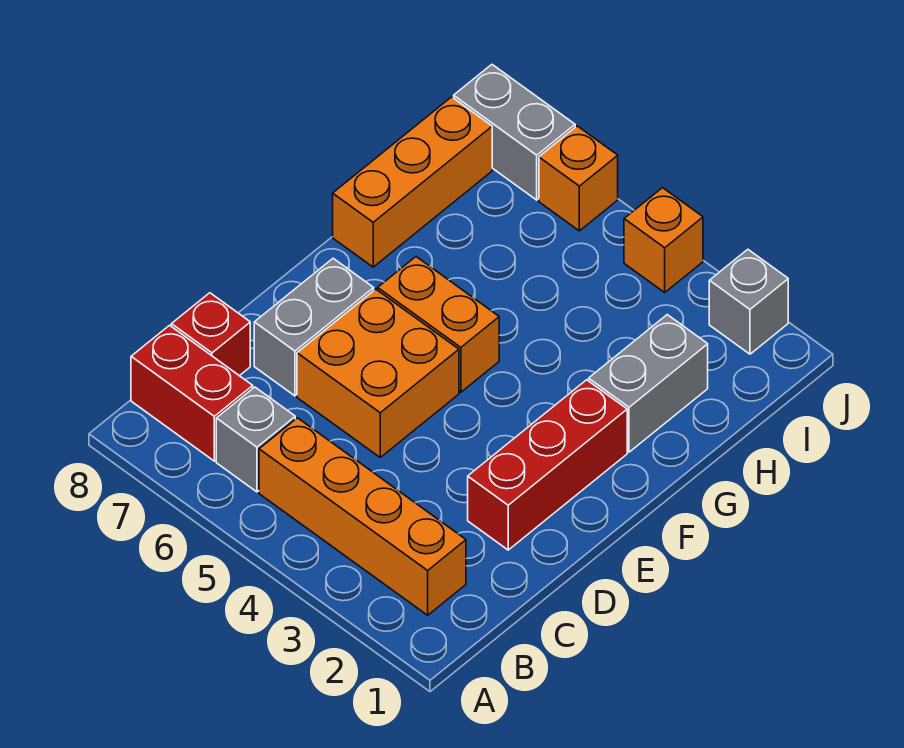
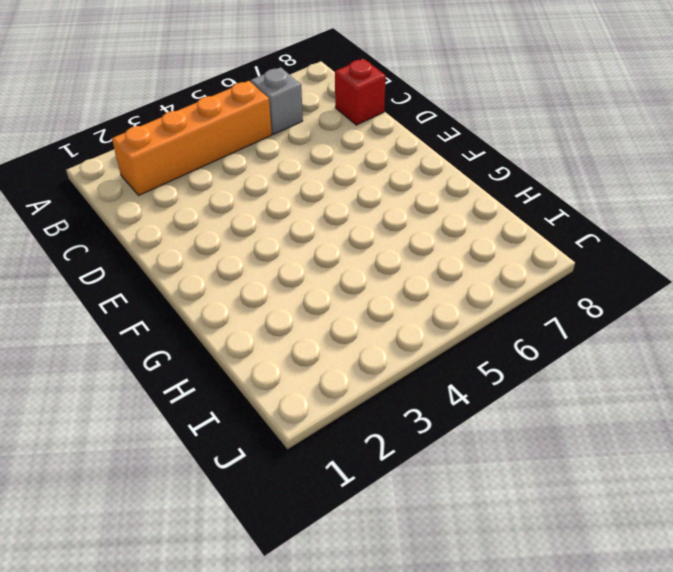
none -> red 1x2 brick [131,325,253,461]
none -> red 1x3 brick [468,380,627,550]
none -> orange 2x2 brick [297,289,459,457]

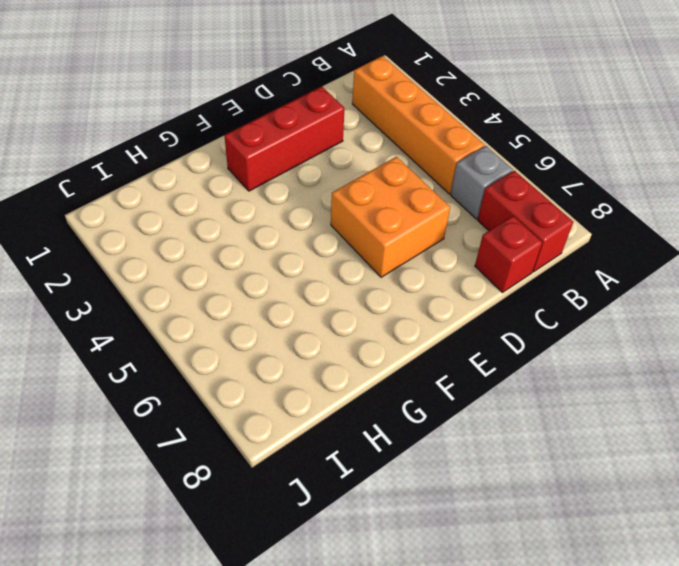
none -> grey 1x2 brick [254,258,374,396]
none -> orange 1x2 brick [378,257,499,392]
none -> grey 1x2 brick [589,315,708,452]

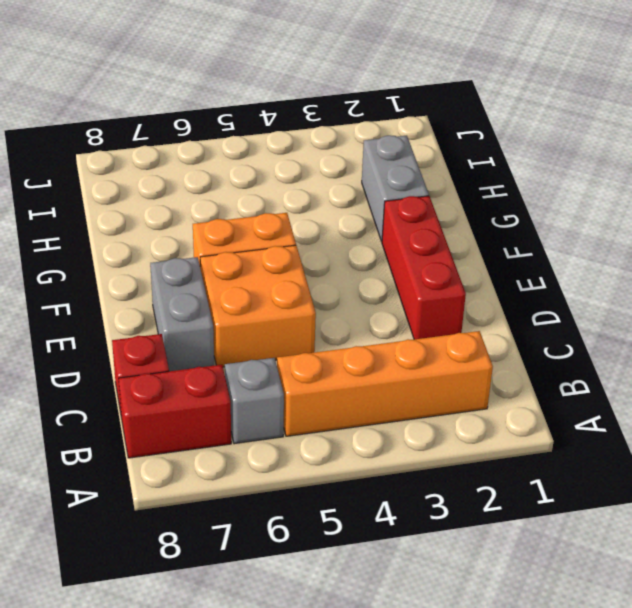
none -> orange 1x3 brick [333,97,492,267]
none -> grey 1x1 brick [709,249,788,354]
none -> orange 1x1 brick [624,188,703,292]

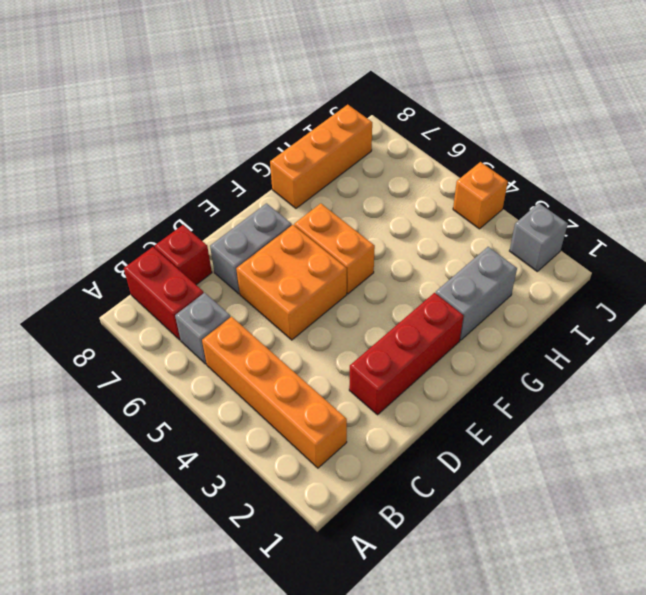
none -> orange 1x1 brick [539,126,618,231]
none -> grey 1x2 brick [454,65,575,200]

